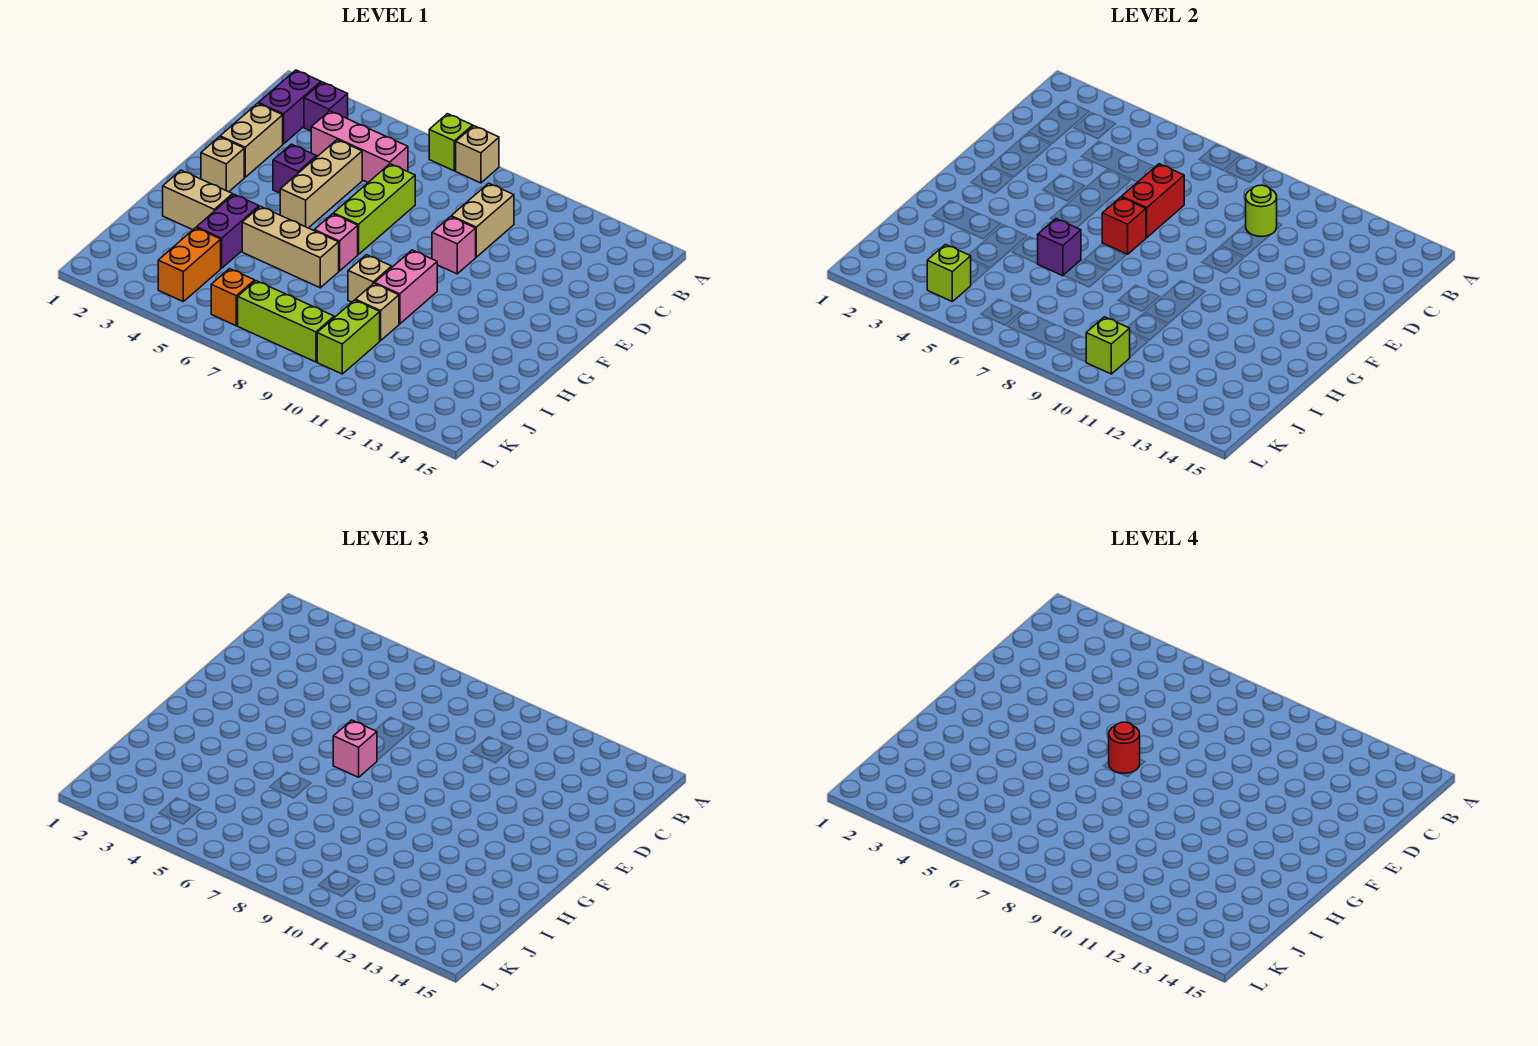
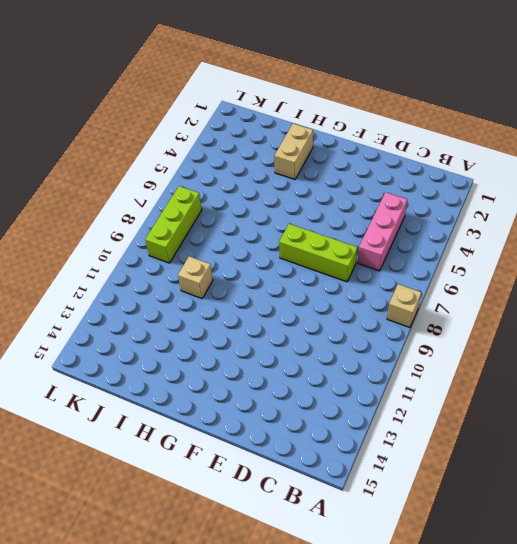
none -> lime 1x1 brick [429,114,473,171]
none -> purple 1x2 brick [258,70,321,144]
none -> purple 1x1 brick [304,82,348,131]
none -> tan 1x2 brick [451,183,514,257]

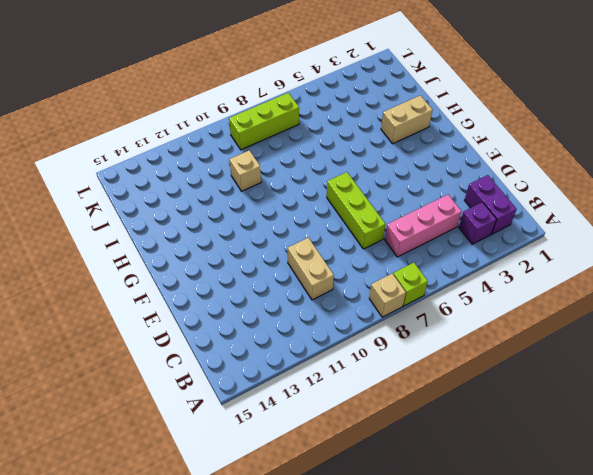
none -> tan 1x2 brick [220,103,283,177]
none -> tan 1x3 brick [280,140,362,228]
none -> purple 1x1 brick [273,144,317,193]
none -> pink 1x1 brick [432,217,476,274]

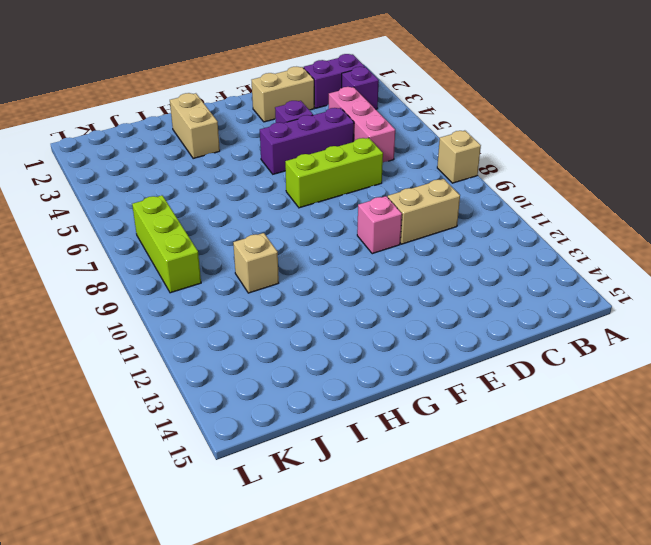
purple 1x3 brick [260,108,354,174] -> tan 1x3 brick [280,140,362,228]
none -> lime 1x1 brick [429,114,473,171]
none -> tan 1x1 brick [201,137,244,192]
none -> pink 1x1 brick [314,214,358,271]
none -> pink 1x2 brick [375,250,437,324]

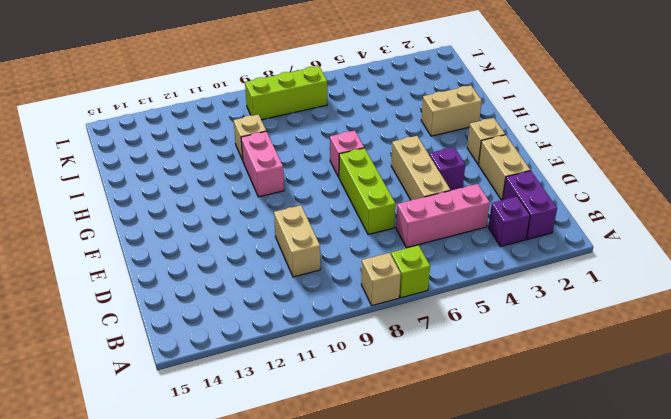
none -> pink 1x1 brick [432,217,476,274]
none -> purple 1x2 brick [197,194,259,268]
none -> tan 1x3 brick [242,206,339,288]
none -> tan 1x1 brick [348,255,392,302]

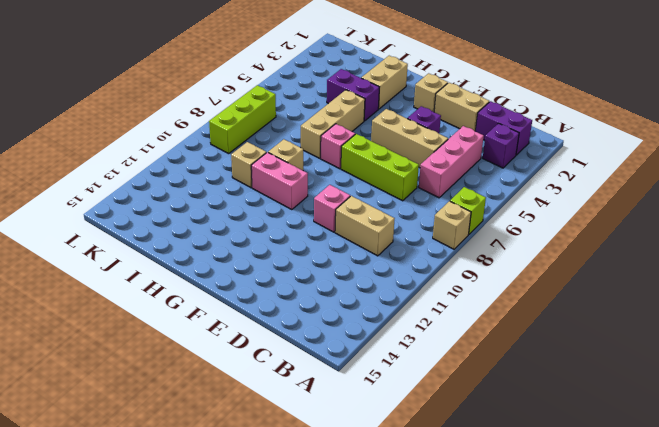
none -> orange 1x2 brick [158,228,221,301]
none -> lime 1x2 brick [317,300,380,374]
none -> orange 1x1 brick [211,269,255,326]
none -> lime 1x1 round brick [1246,185,1277,237]

